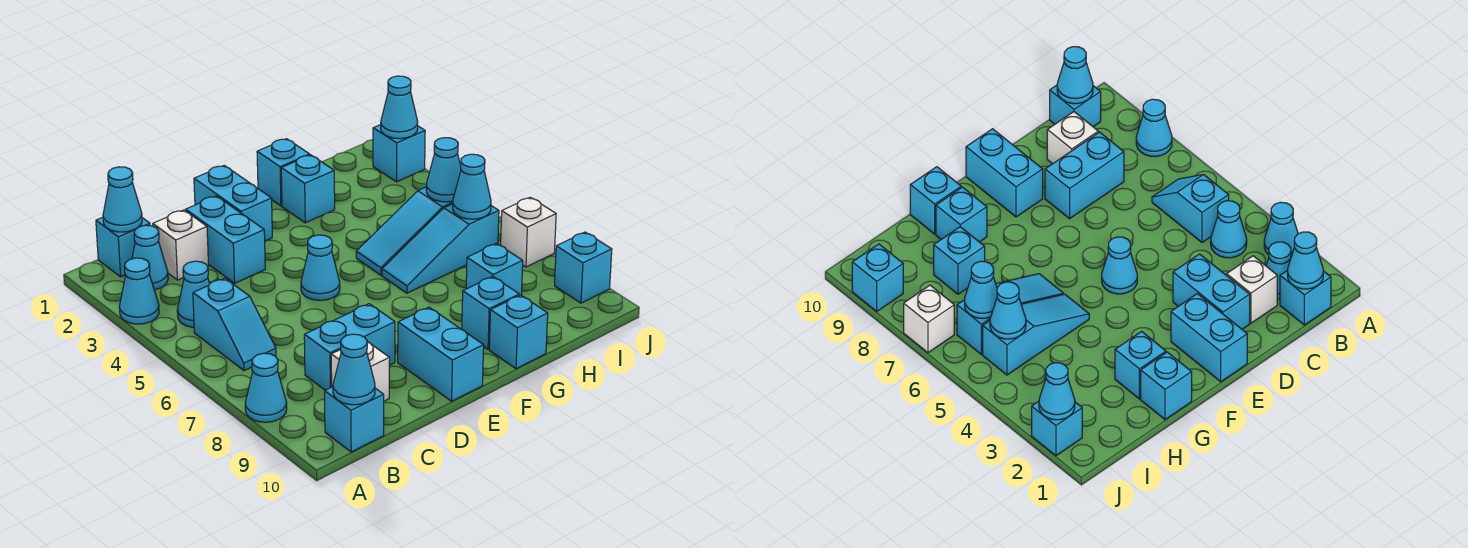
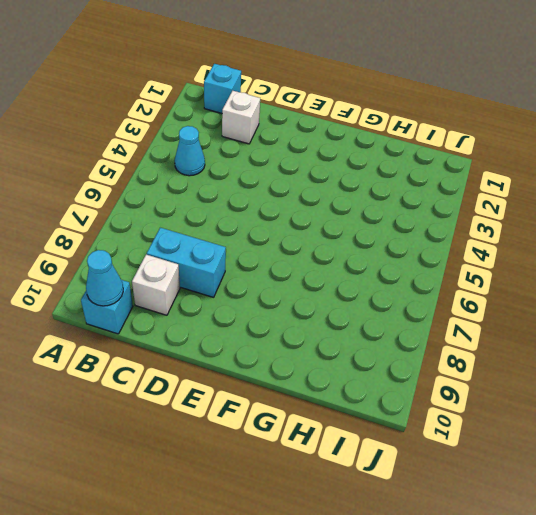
none -> cyan 1x1 cone [119,258,159,324]
none -> cyan 1x1 cone [245,353,287,422]
none -> cyan 1x1 cone [132,225,168,290]

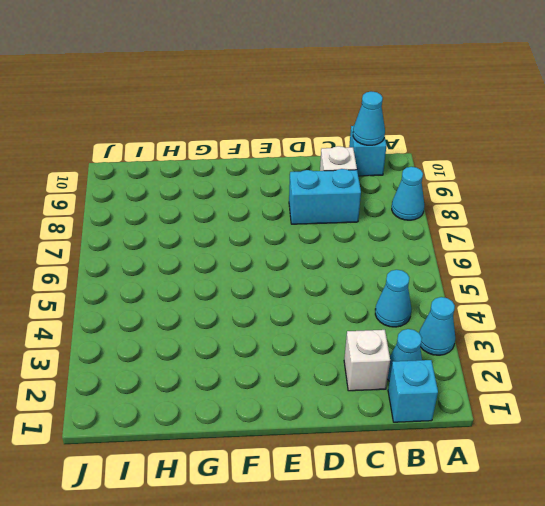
none -> cyan 1x2 slope [193,278,276,371]
none -> cyan 1x2 brick [186,196,265,283]
none -> cyan 1x2 brick [194,165,272,241]

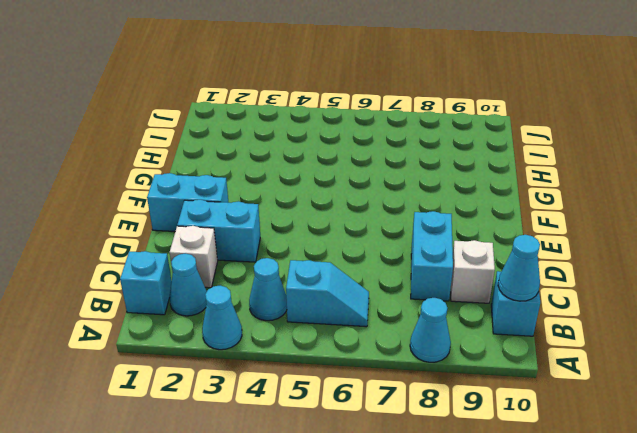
none -> cyan 1x1 cone [301,235,340,300]
none -> cyan 1x2 brick [398,307,484,401]
none -> cyan 1x1 brick [257,139,310,206]

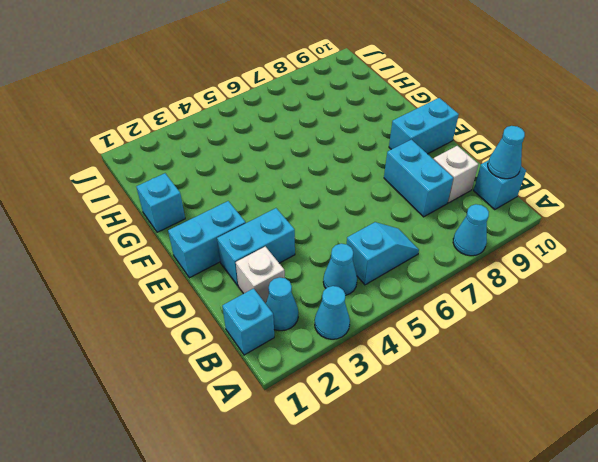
none -> cyan 1x1 cone [301,235,340,300]
none -> cyan 1x1 brick [281,155,335,223]
none -> cyan 1x3 slope [356,187,453,275]

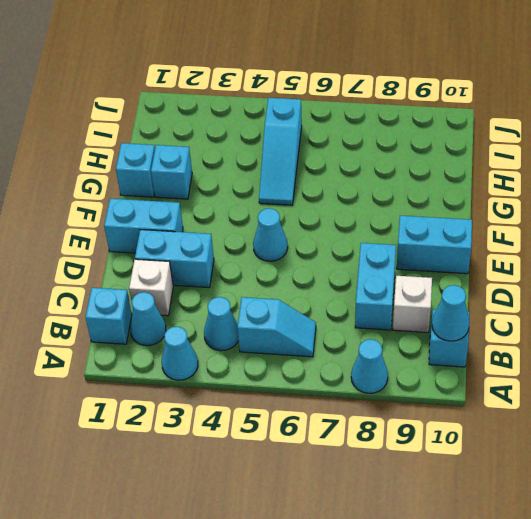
none -> cyan 1x3 slope [382,204,499,293]
none -> cyan 1x1 brick [462,276,519,349]
none -> cyan 1x1 brick [489,295,548,369]

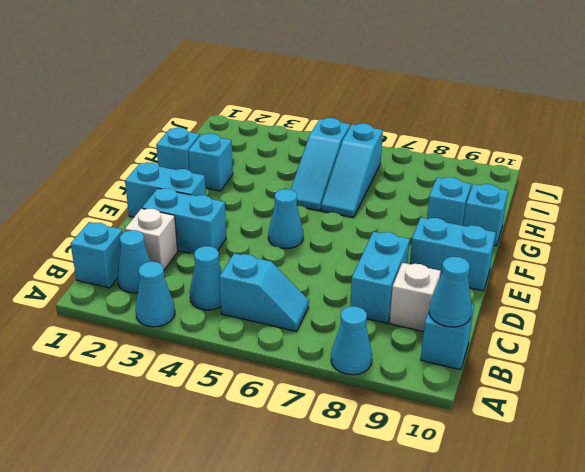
none -> cyan 1x1 brick [466,243,523,295]
none -> cyan 1x1 brick [373,125,425,182]
none -> white 1x1 brick [501,197,556,267]

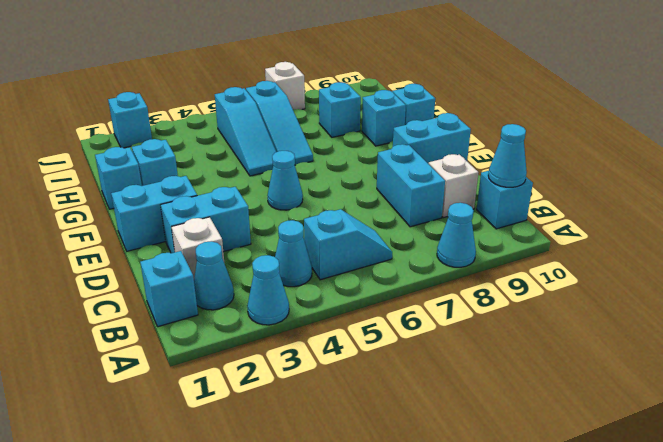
none -> cyan 1x1 brick [555,232,612,303]
none -> cyan 1x1 cone [103,167,142,232]
none -> cyan 1x1 cone [426,138,461,202]

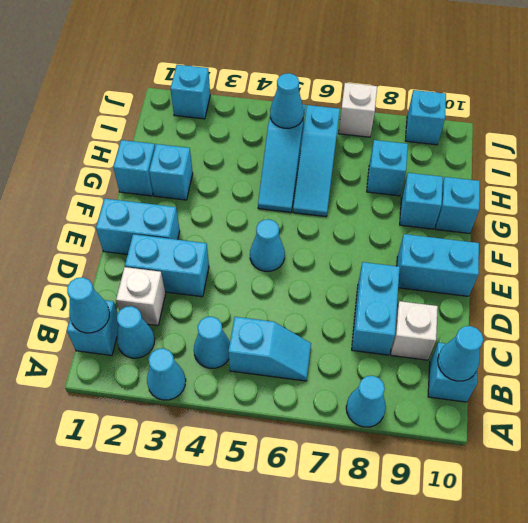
none -> cyan 1x1 cone [453,154,491,219]
none -> cyan 1x1 cone [381,76,418,139]

